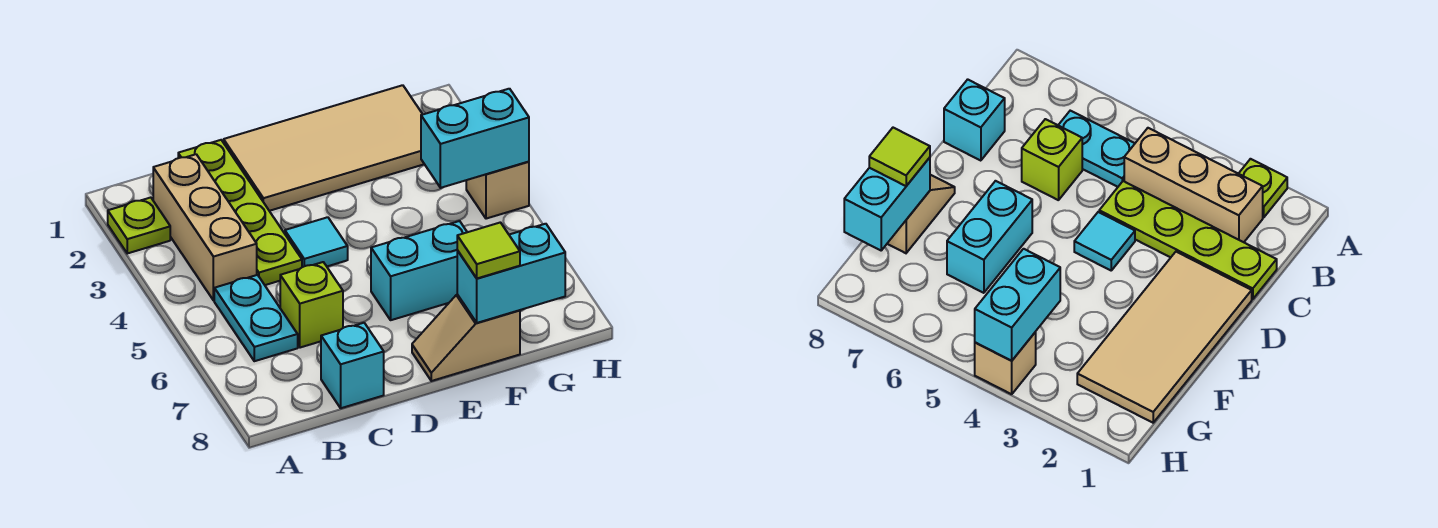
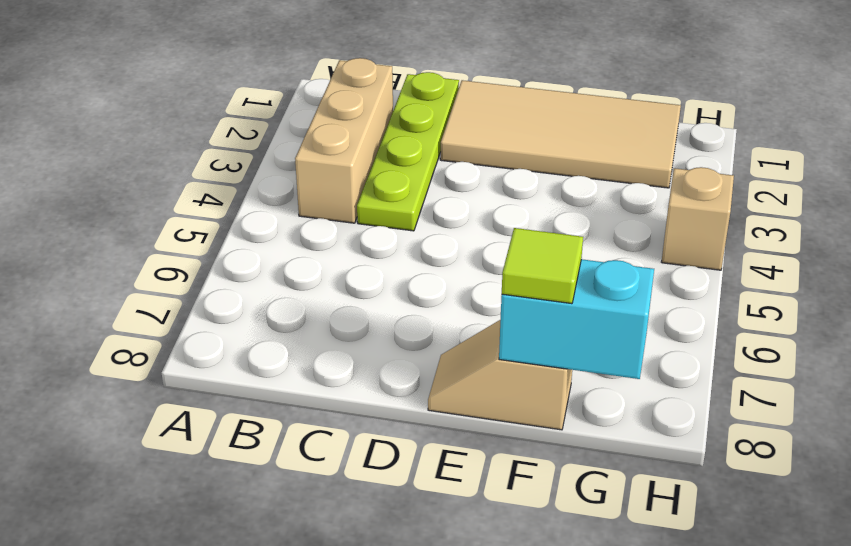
none -> lime 1x1 plate [108,198,170,253]
none -> cyan 1x2 plate [214,275,298,361]
none -> lime 1x1 brick [280,262,343,348]

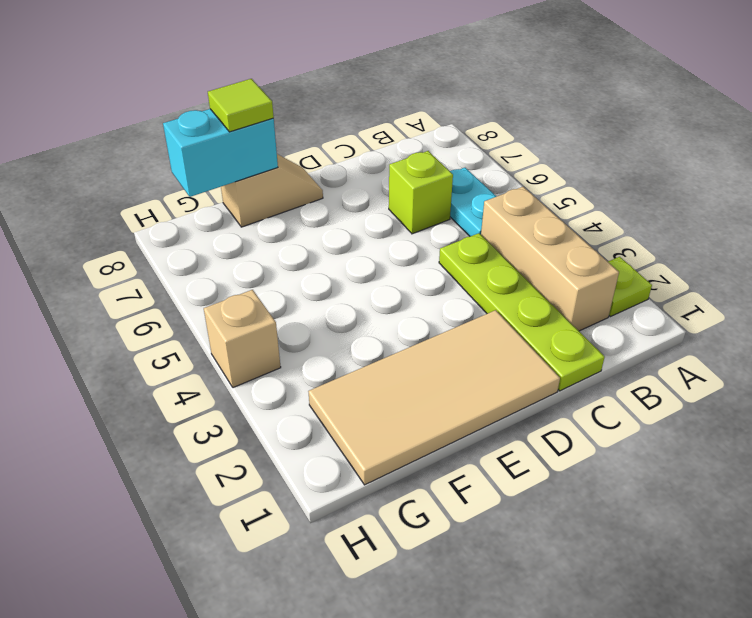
none -> cyan 1x1 brick [321,323,384,408]
none -> cyan 1x1 tile [285,217,348,267]
none -> cyan 1x2 brick [371,221,467,320]

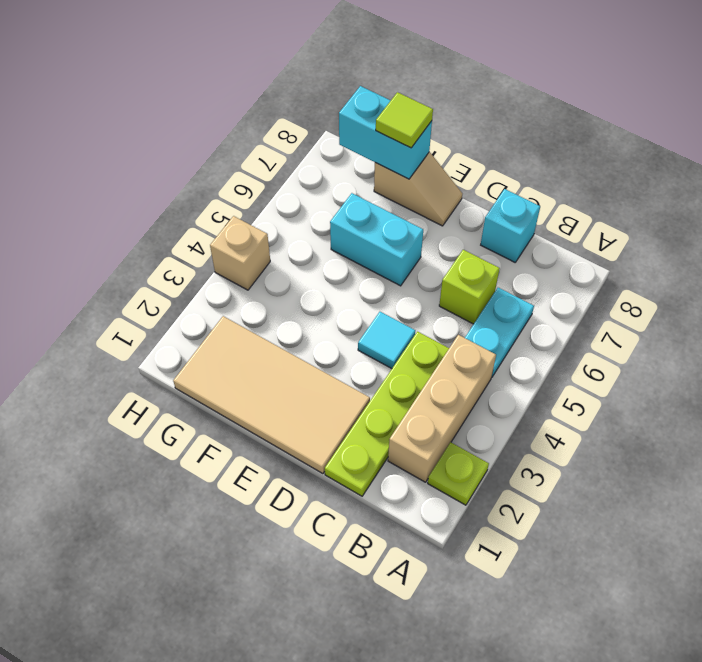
none -> cyan 1x2 brick [421,89,529,188]

